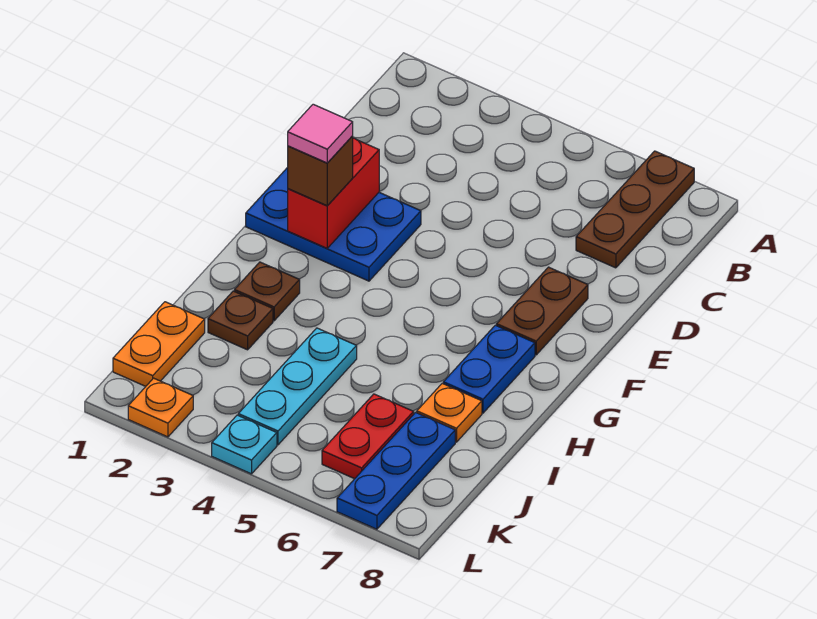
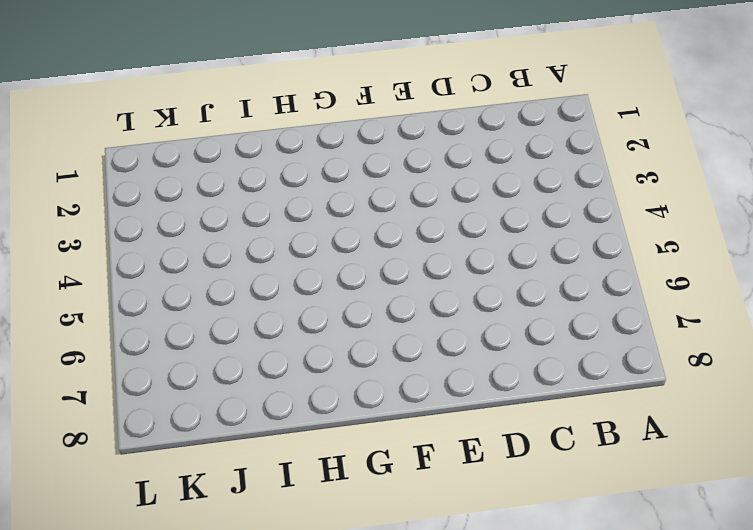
none -> brown 1x3 plate [576,151,694,268]
none -> blue 2x3 plate [246,167,421,281]
none -> brown 1x2 plate [496,267,588,355]

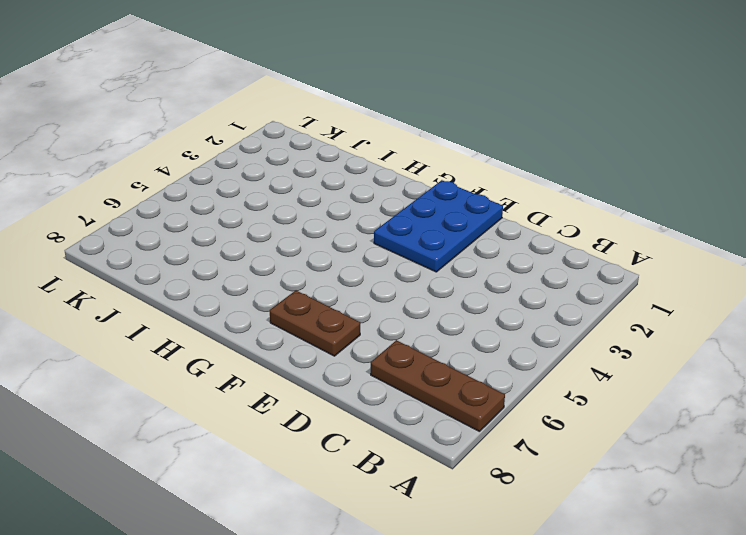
none -> blue 1x2 plate [443,325,535,413]
none -> brown 1x1 plate [234,262,300,321]
none -> brown 1x1 plate [208,291,273,350]

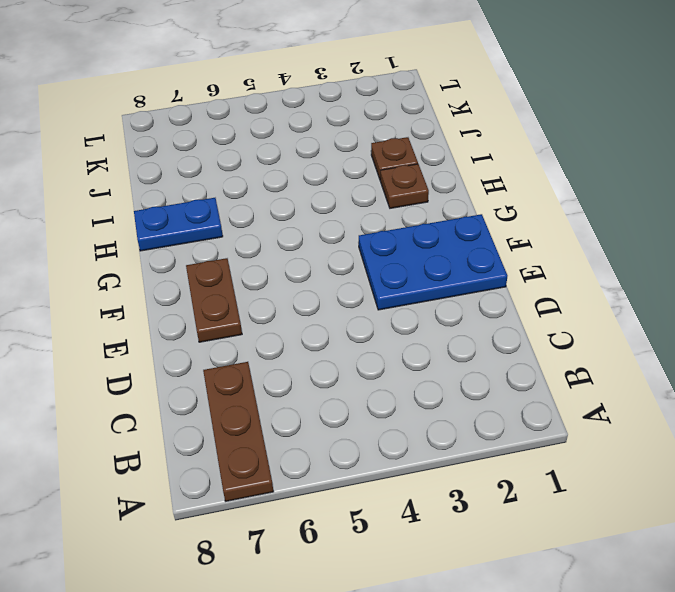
blue 1x2 plate [134,198,223,251] -> blue 1x2 plate turned to [443,325,535,413]
none -> cyan 1x3 plate [238,328,357,445]
none -> orange 1x1 plate [417,383,482,442]
none -> orange 1x2 plate [113,302,205,386]

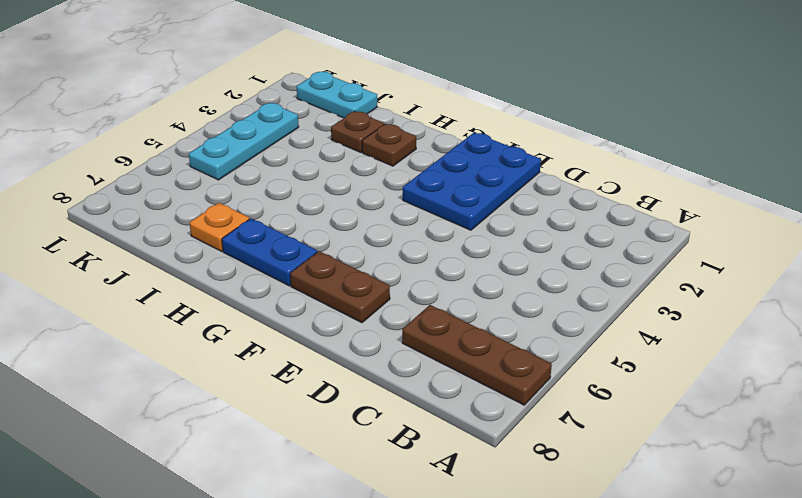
cyan 1x2 plate [296,72,377,118] -> orange 1x2 plate [113,302,205,386]
cyan 1x3 plate [189,103,299,180] -> cyan 1x3 plate turned to [238,328,357,445]
none -> red 1x2 plate [322,394,414,479]
none -> blue 1x3 plate [337,412,455,529]
none -> orange 1x1 plate [128,378,193,437]

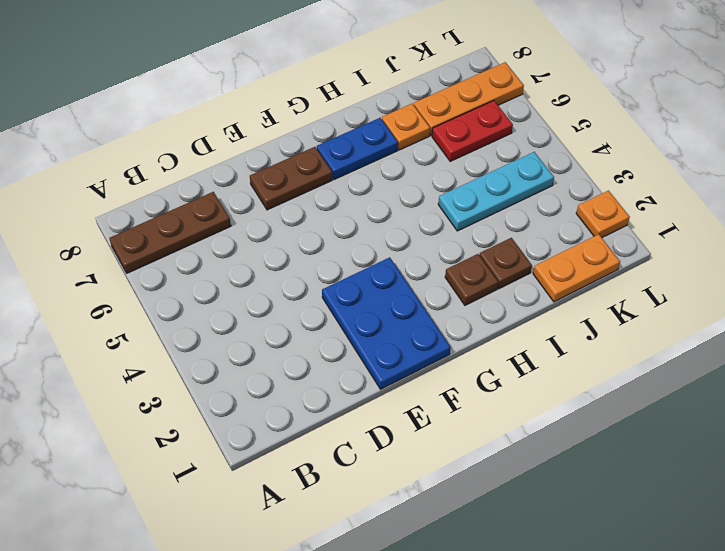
orange 1x3 plate [414,62,524,136] -> blue 1x3 plate [337,412,455,529]
none -> cyan 1x1 plate [212,415,277,474]
none -> red 1x2 brick [288,138,379,248]
none -> brown 1x1 brick [288,136,353,206]

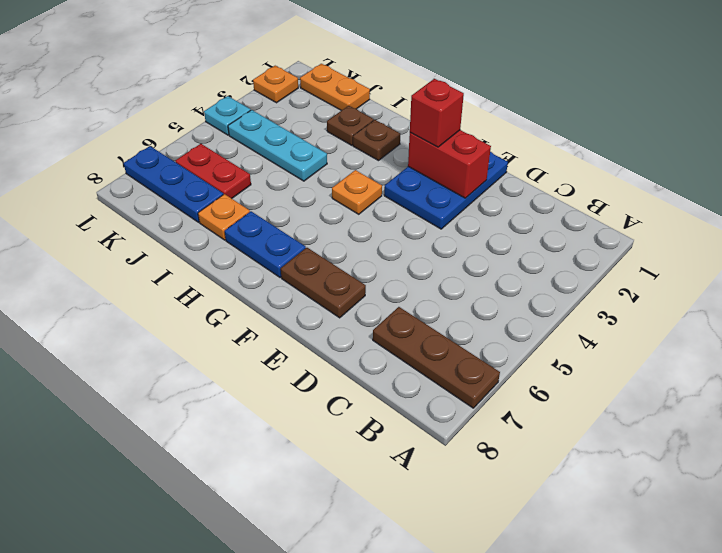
red 1x1 brick [410,79,464,147] -> brown 1x1 brick [288,136,353,206]
orange 1x1 plate [332,170,382,214] -> none
none -> pink 1x1 tile [288,104,353,163]

